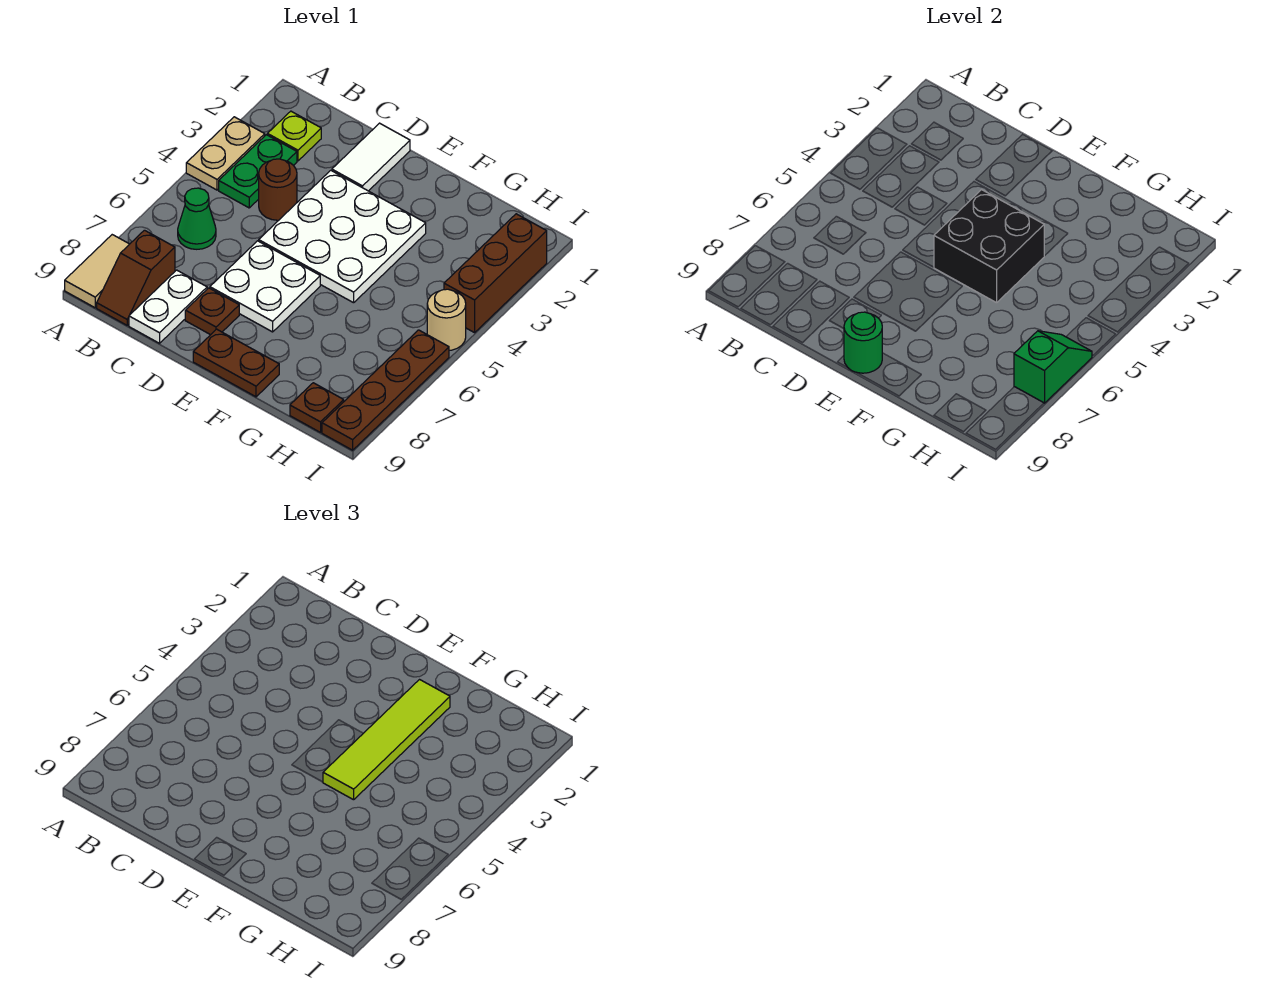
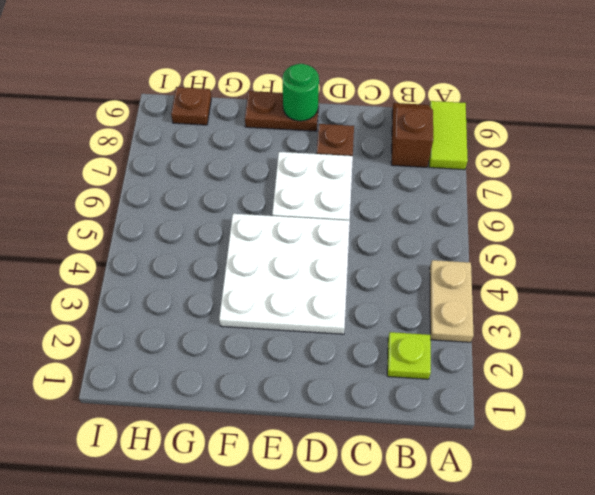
lime 1x2 tile [429,101,468,170] -> tan 1x2 tile [65,235,129,308]
none -> green 1x2 plate [219,135,297,208]
none -> green 1x1 cone [178,188,216,249]
none -> brown 1x1 round brick [259,159,297,220]

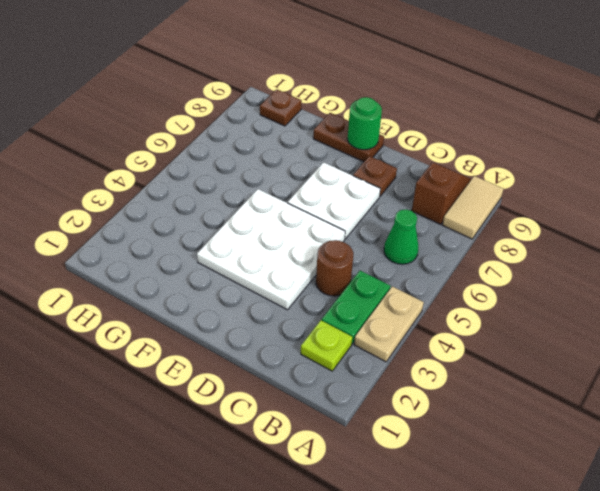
none -> white 1x2 plate [129,270,207,343]
none -> white 1x2 tile [332,123,410,191]
none -> brown 1x3 brick [444,214,547,333]

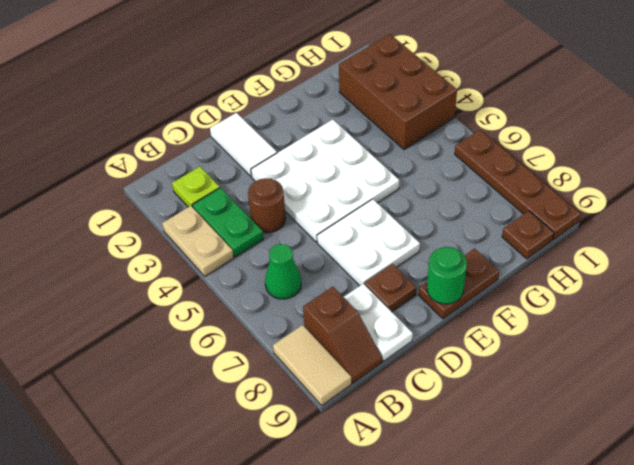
brown 2x3 brick [339,34,457,150] -> brown 1x3 brick [444,214,547,333]
none -> tan 1x1 round brick [427,289,466,350]
none -> black 2x2 brick [934,190,1044,303]
none -> green 1x2 slope [1014,331,1092,403]

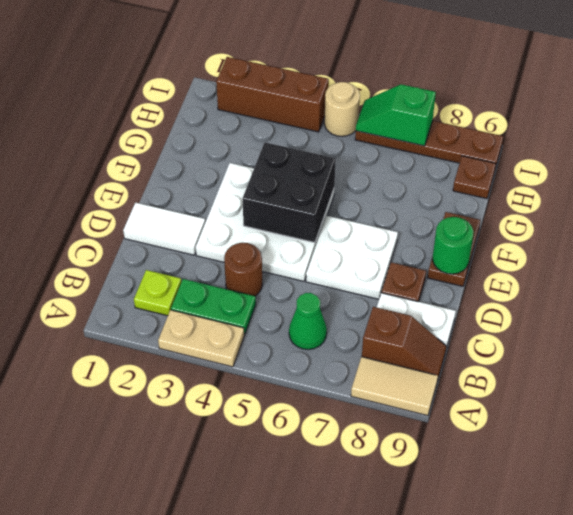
none -> lime 1x4 tile [323,680,450,800]

